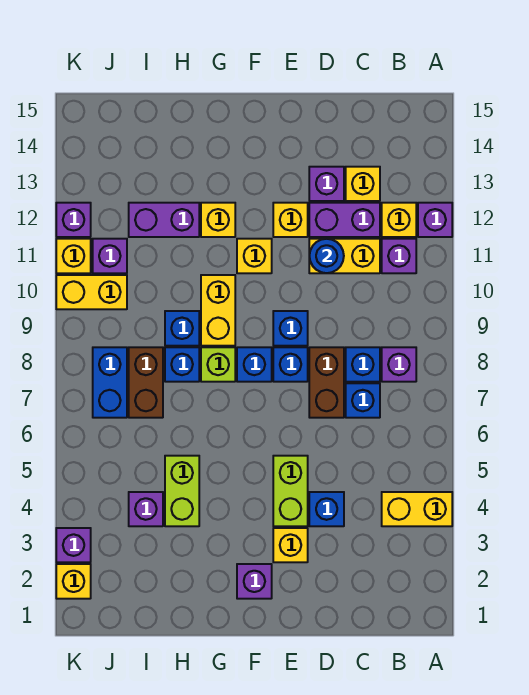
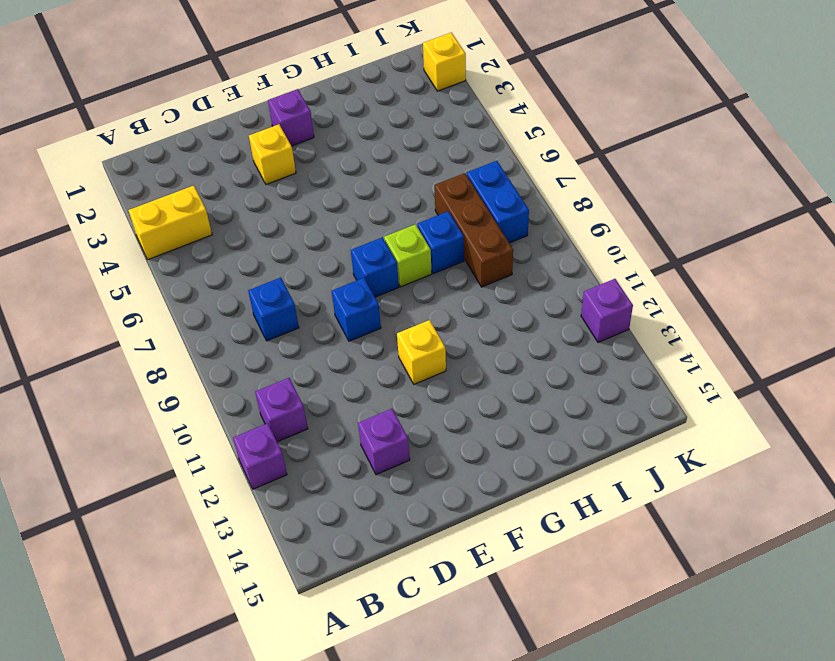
brown 1x3 brick [435,173,513,287] -> brown 1x2 brick [129,347,163,418]
none -> purple 1x1 brick [382,347,416,382]
none -> yellow 1x1 brick [382,203,416,237]
none -> blue 1x1 brick [346,383,380,418]
none -> yellow 1x2 brick [309,239,380,273]

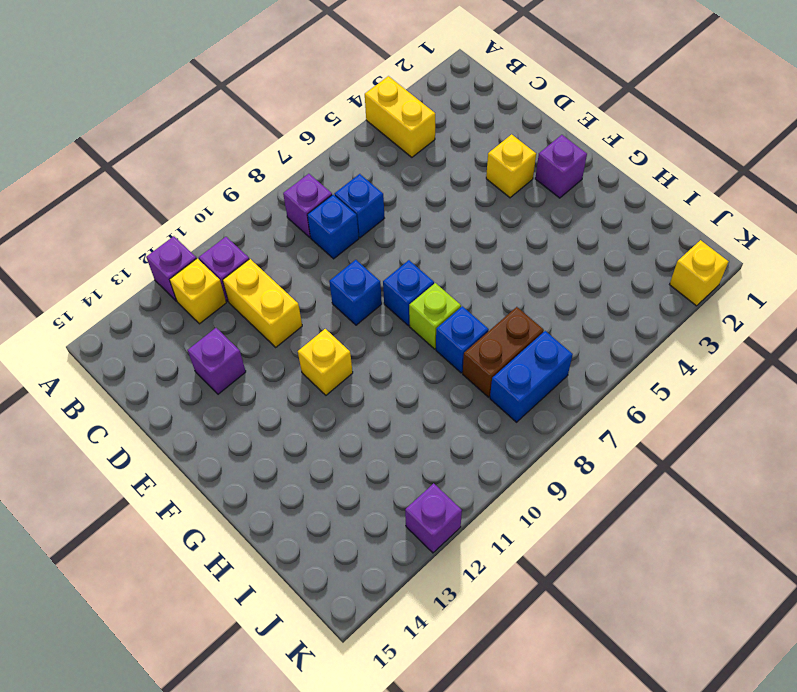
none -> purple 1x2 brick [309,203,380,237]
none -> yellow 1x1 brick [346,167,380,201]
none -> blue 1x1 brick [309,492,344,526]
none -> brown 1x2 brick [309,347,344,418]

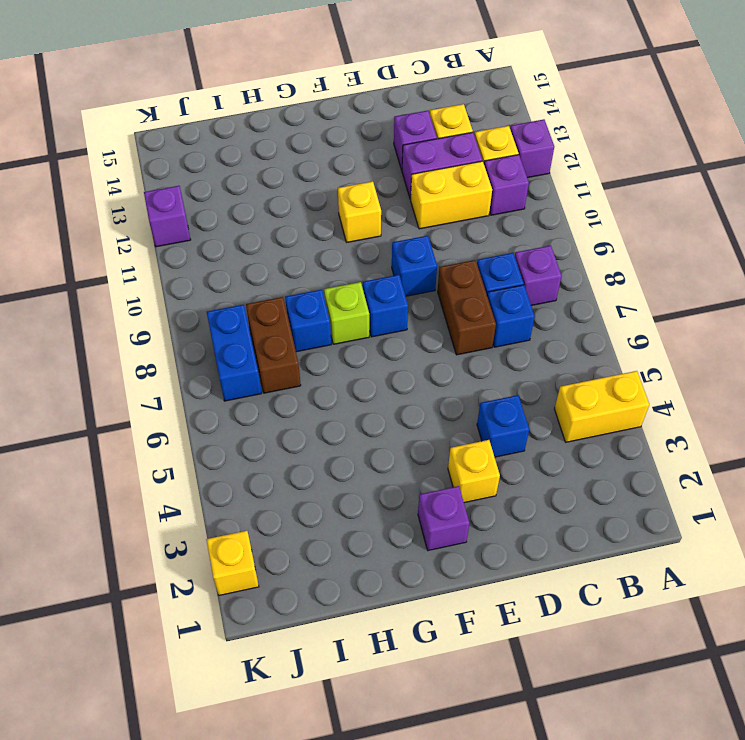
none -> lime 1x2 brick [273,456,308,526]
none -> blue 1x1 brick [273,347,308,382]
none -> yellow 1x1 brick [273,203,308,237]
none -> yellow 1x2 brick [201,275,235,346]

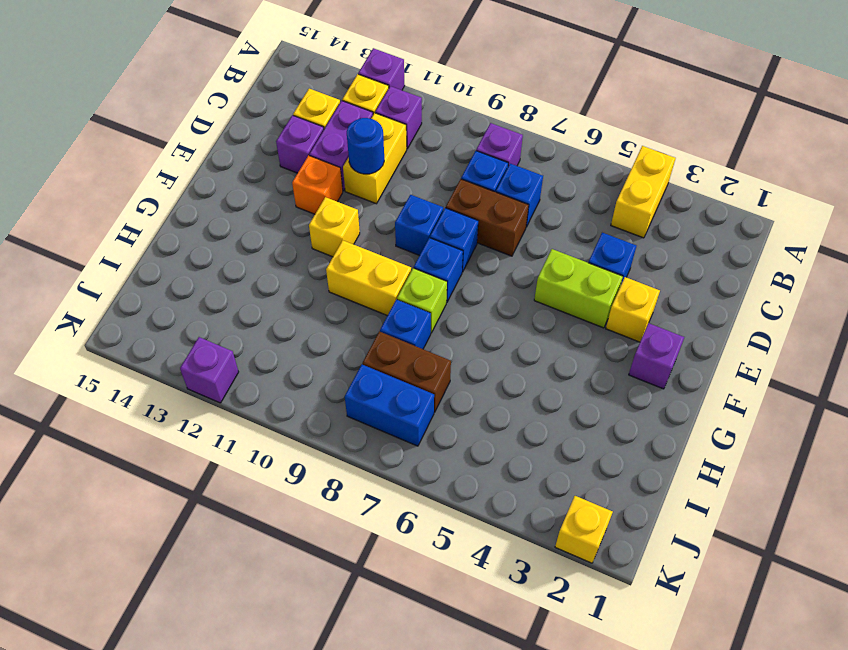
orange 1x1 brick [292,156,343,214] -> yellow 1x1 brick [273,203,308,237]
none -> yellow 1x1 brick [201,203,235,237]
none -> lime 1x2 brick [165,456,199,526]
none -> blue 1x1 brick [165,311,199,346]
none -> purple 1x2 brick [129,203,199,237]

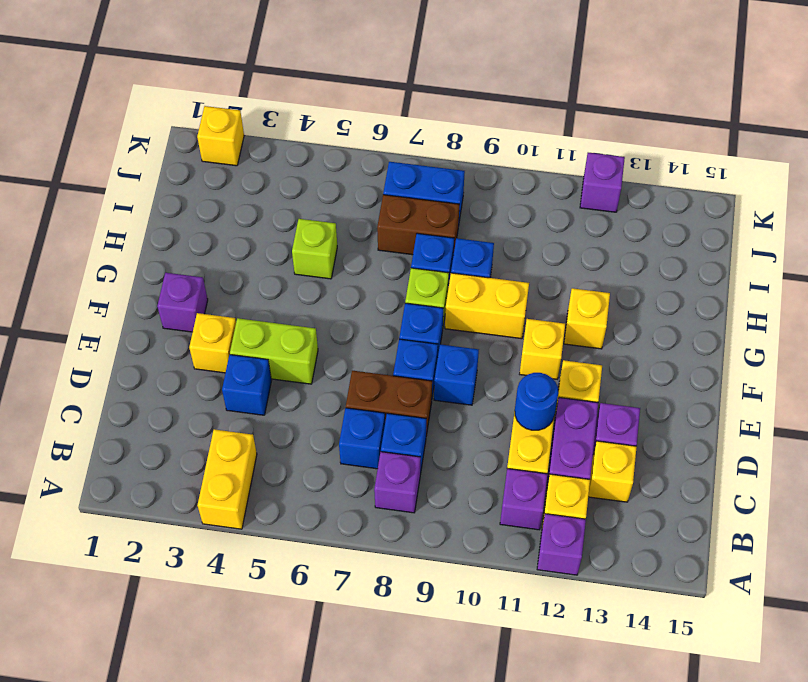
lime 1x1 brick [292,219,337,279] -> lime 1x2 brick [165,456,199,526]
none -> purple 1x2 brick [129,203,199,237]
none -> purple 1x1 brick [129,492,163,526]
none -> yellow 1x2 brick [56,275,127,309]
none -> purple 1x1 brick [93,239,127,273]

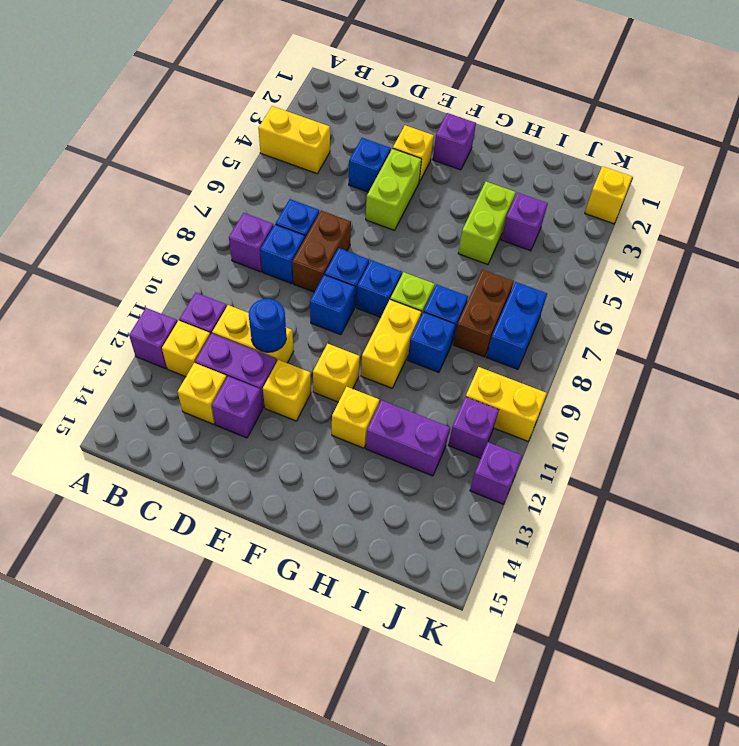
none -> purple 1x1 brick [56,528,91,562]
none -> yellow 1x1 brick [56,239,91,273]

